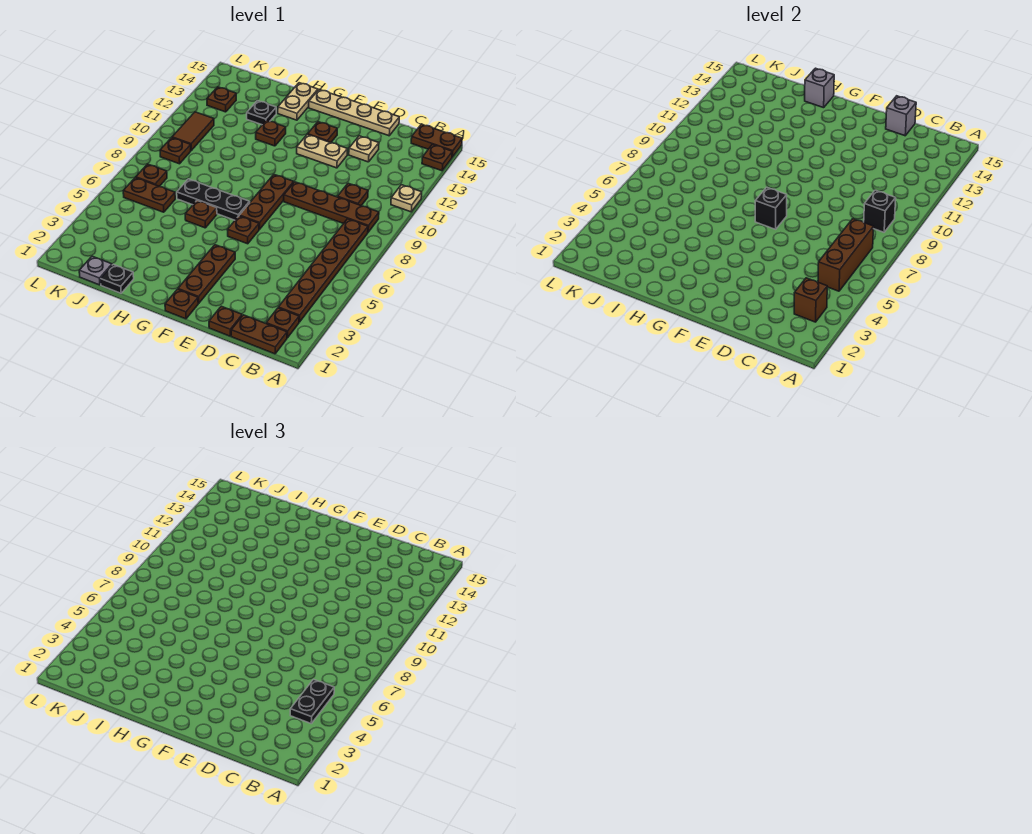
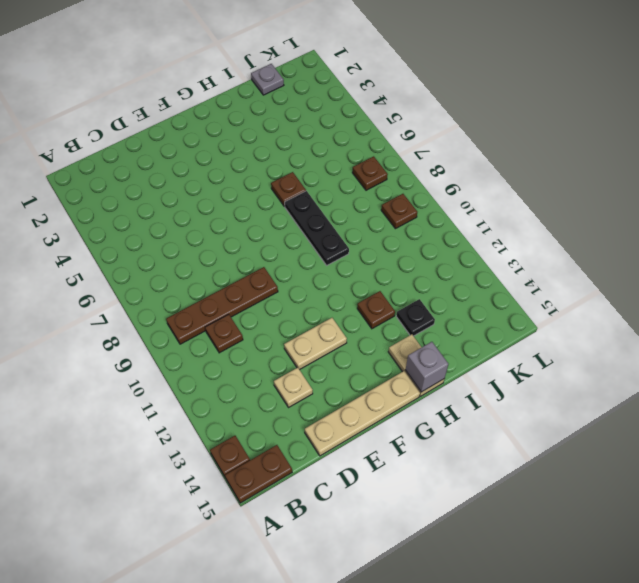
black 1x3 plate [285,191,349,265] -> black 1x3 plate turned to [177,179,250,220]
none -> tan 1x1 plate [391,185,422,212]
none -> brown 1x2 plate [231,315,287,354]
none -> brown 1x1 plate [266,308,299,338]
none -> brown 1x6 plate [278,219,368,322]

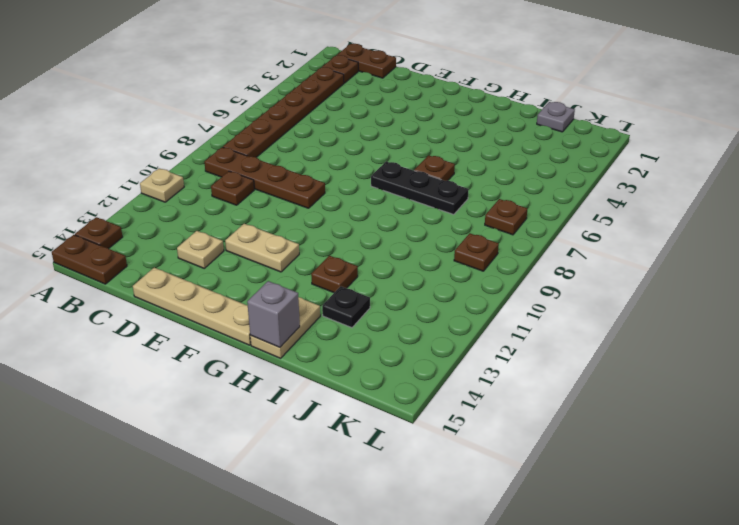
none -> brown 1x1 plate [209,306,242,336]
none -> brown 1x1 plate [165,289,198,319]
none -> brown 1x3 plate [178,245,235,303]
none -> brown 1x1 plate [227,216,259,244]

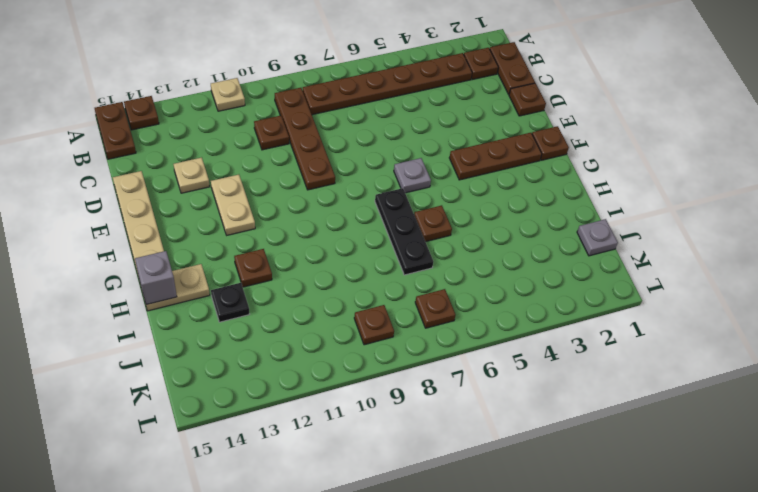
grey 1x1 plate [394,158,431,193] -> brown 1x1 plate [227,216,259,244]
none -> brown 1x3 plate [239,175,294,229]
none -> brown 1x1 plate [308,122,337,143]
none -> black 1x1 plate [101,264,134,293]
none -> brown 1x2 plate [123,177,175,212]

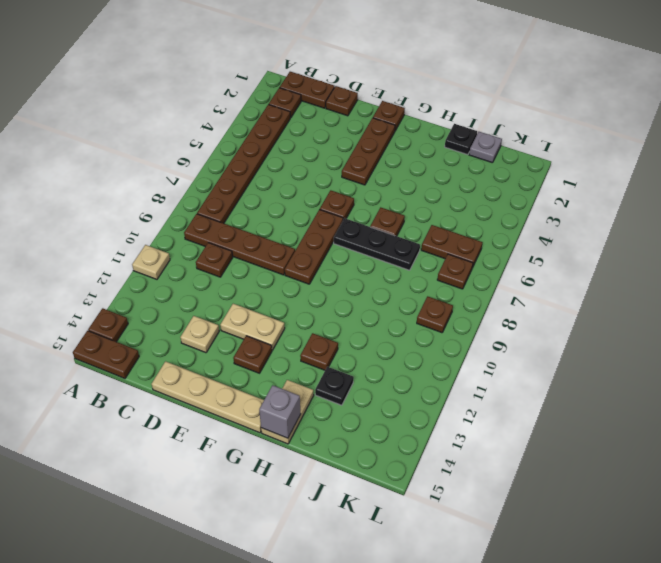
none -> brown 1x2 tile [172,112,214,150]
none -> brown 1x1 plate [207,87,236,112]
none -> brown 1x1 brick [794,278,827,322]
none -> brown 1x3 brick [818,219,874,291]

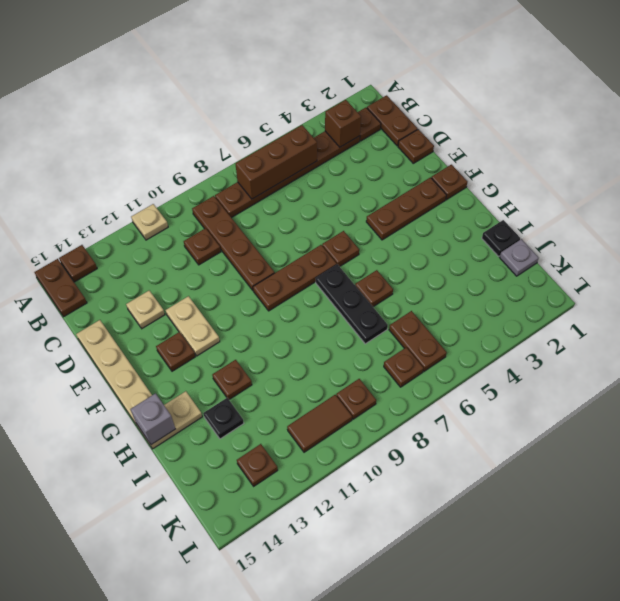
none -> black 1x1 brick [864,190,896,232]
none -> grey 1x1 brick [886,96,916,136]
none -> black 1x1 brick [755,187,787,229]
none -> black 1x2 plate [290,679,334,723]

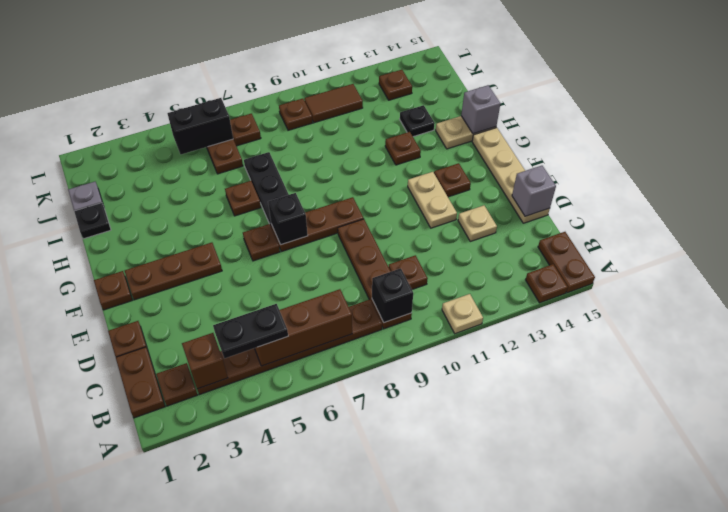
black 1x2 brick [167,98,233,154] -> none

